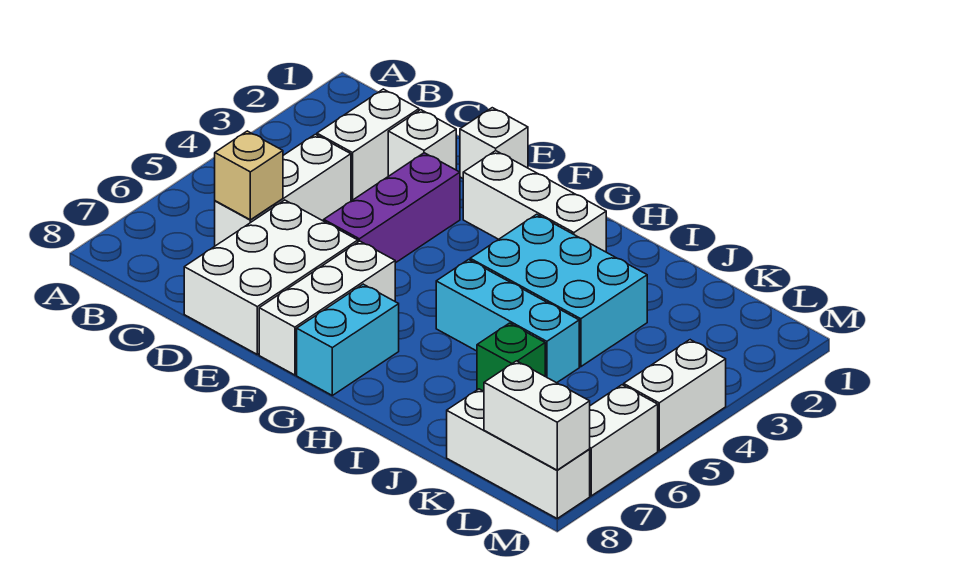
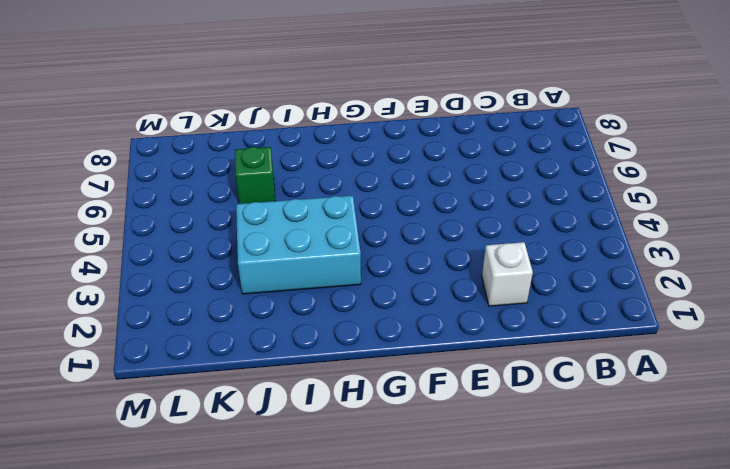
none -> white 1x2 brick [317,89,419,200]
none -> white 1x3 brick [215,134,351,246]
none -> white 2x3 brick [184,200,358,354]

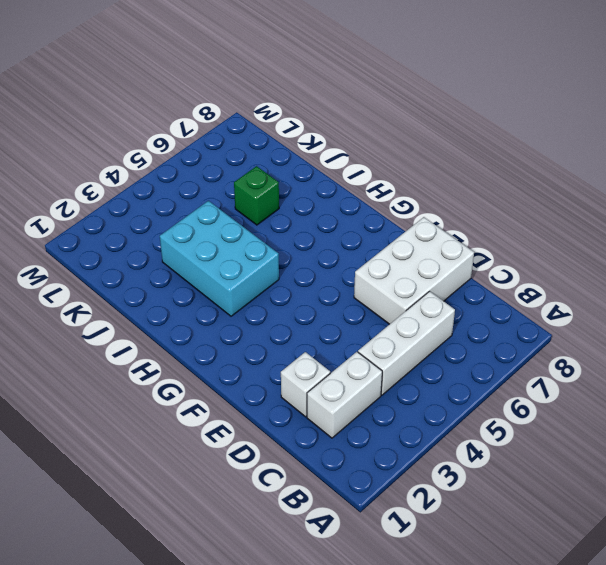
none -> white 1x1 brick [460,108,528,178]
none -> purple 1x3 brick [324,153,460,263]
none -> white 1x3 brick [463,151,606,252]

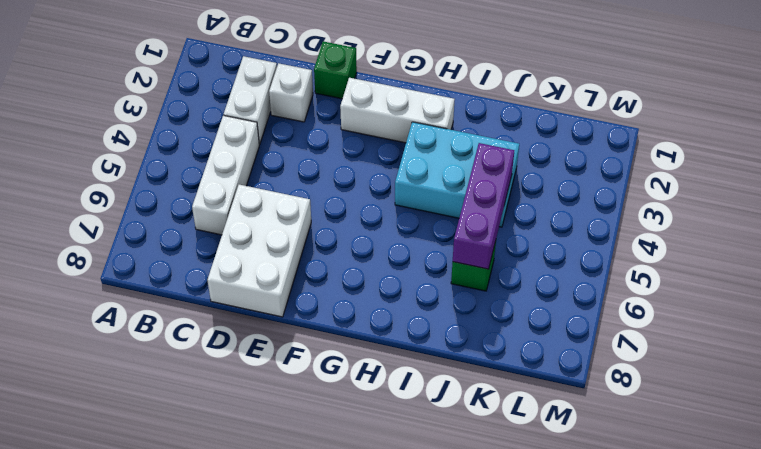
green 1x1 brick [314,41,357,99] -> white 1x1 brick [460,108,528,178]
purple 1x3 brick [453,143,514,269] -> purple 1x3 brick moved to [324,153,460,263]
none -> white 1x3 brick [259,241,395,375]
none -> cyan 1x2 brick [297,284,399,395]
none -> cyan 1x3 brick [436,260,579,383]

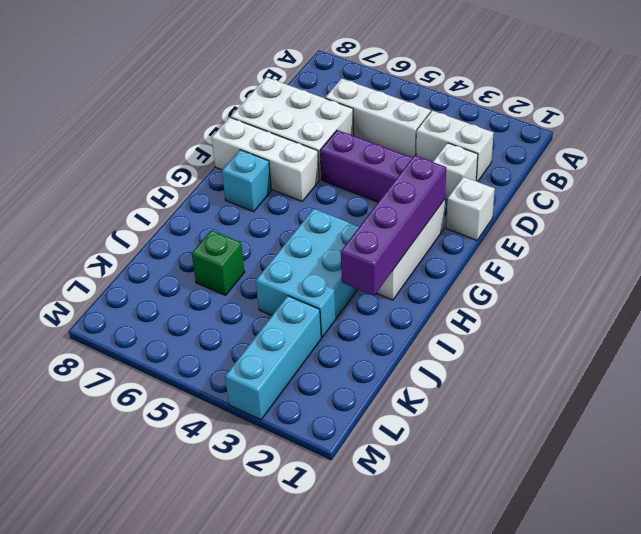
purple 1x4 brick [341,155,446,296] -> none
cyan 1x1 brick [222,150,271,212] -> cyan 1x2 brick [297,284,399,395]
cyan 1x3 brick [225,296,321,420] -> cyan 1x3 brick moved to [436,260,579,383]
none -> white 1x3 brick [447,389,590,518]
none -> white 1x2 brick [624,340,726,451]
none -> white 1x2 brick [589,385,658,496]

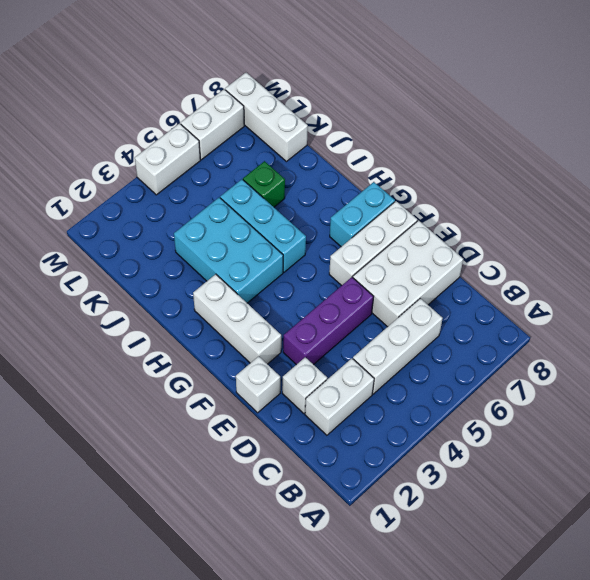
none -> tan 1x1 brick [215,131,283,220]
none -> white 1x2 brick [484,361,590,470]

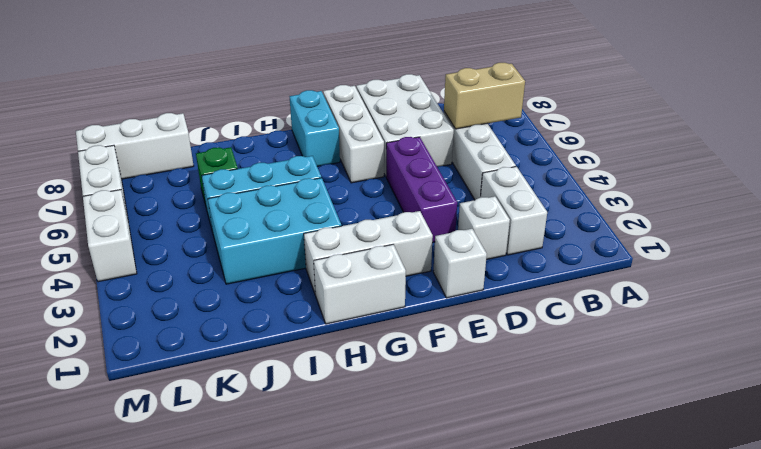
tan 1x2 brick [444,63,525,129] -> tan 1x1 brick [215,131,283,220]
white 1x2 brick [314,245,406,324] -> white 1x2 brick moved to [484,361,590,470]

